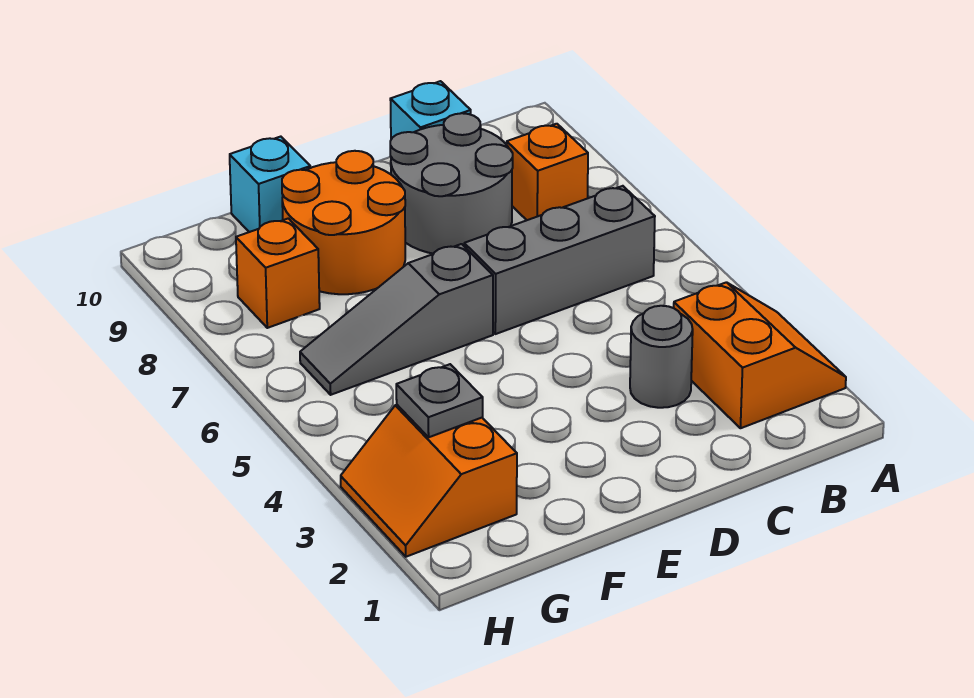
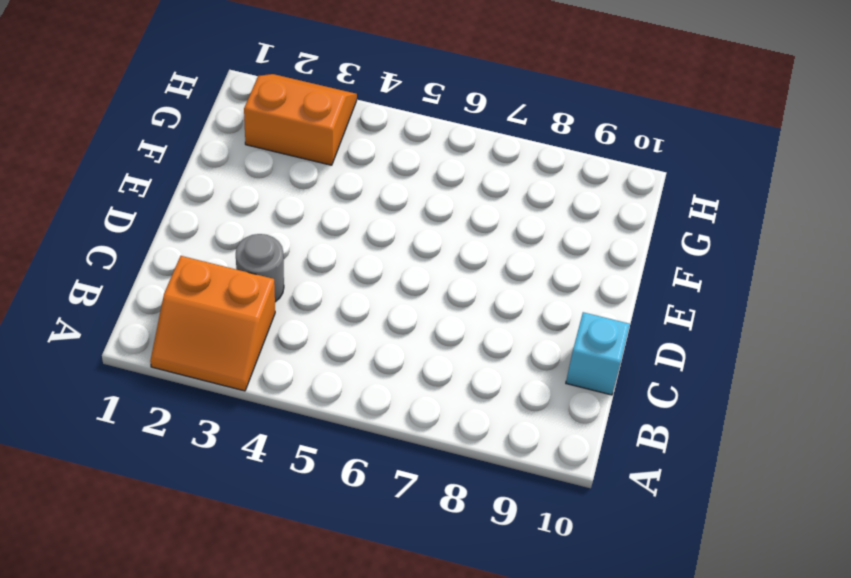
none -> grey 1x3 brick [464,186,655,334]
none -> orange 1x1 brick [507,124,588,220]
none -> grey 2x2 round brick [390,113,513,254]

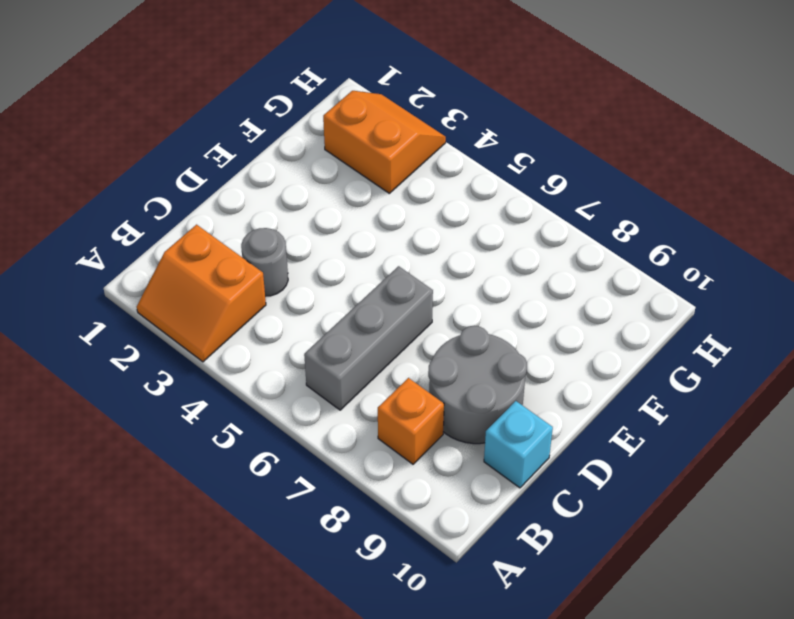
none -> grey 1x3 slope [300,244,493,395]
none -> orange 2x2 round brick [282,151,405,294]
none -> cyan 1x1 brick [230,137,310,232]

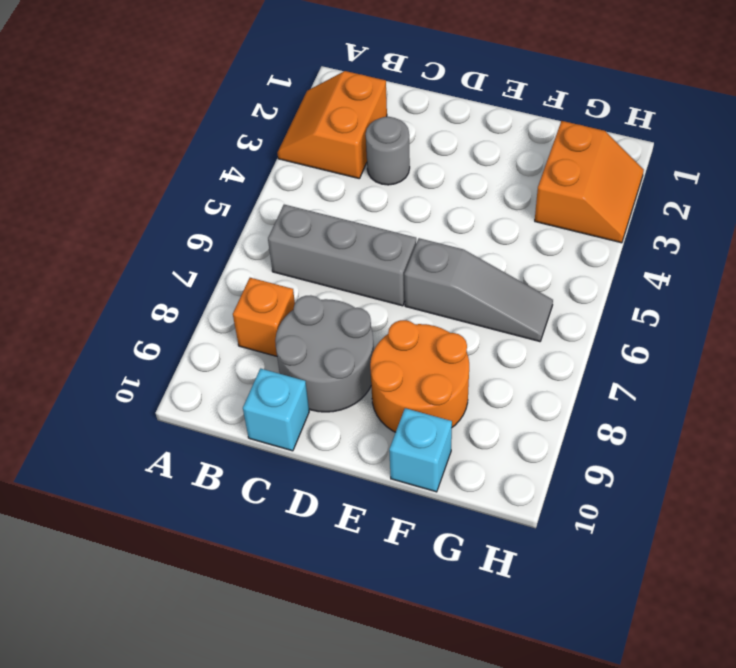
none -> orange 1x1 brick [236,218,320,328]
none -> grey 1x1 plate [396,364,483,437]

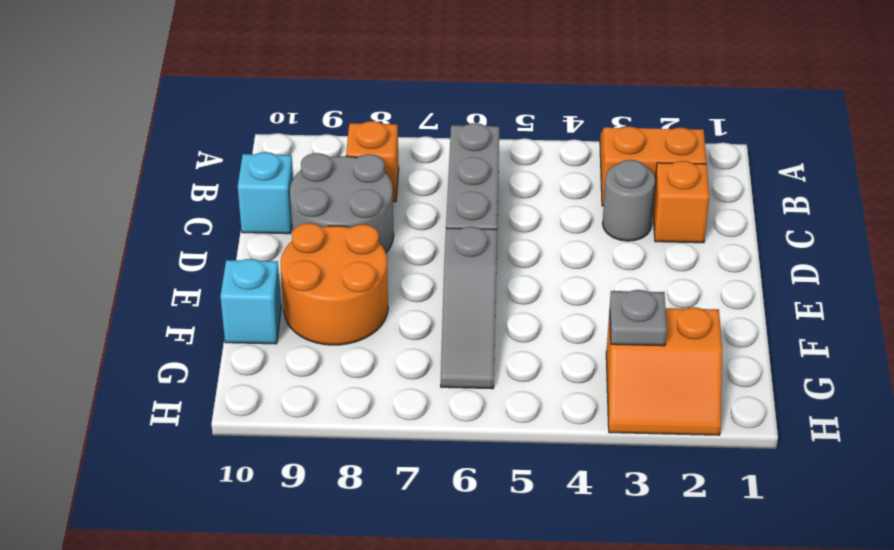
orange 1x1 brick [653,161,709,243] -> orange 1x1 brick moved to [236,218,320,328]

